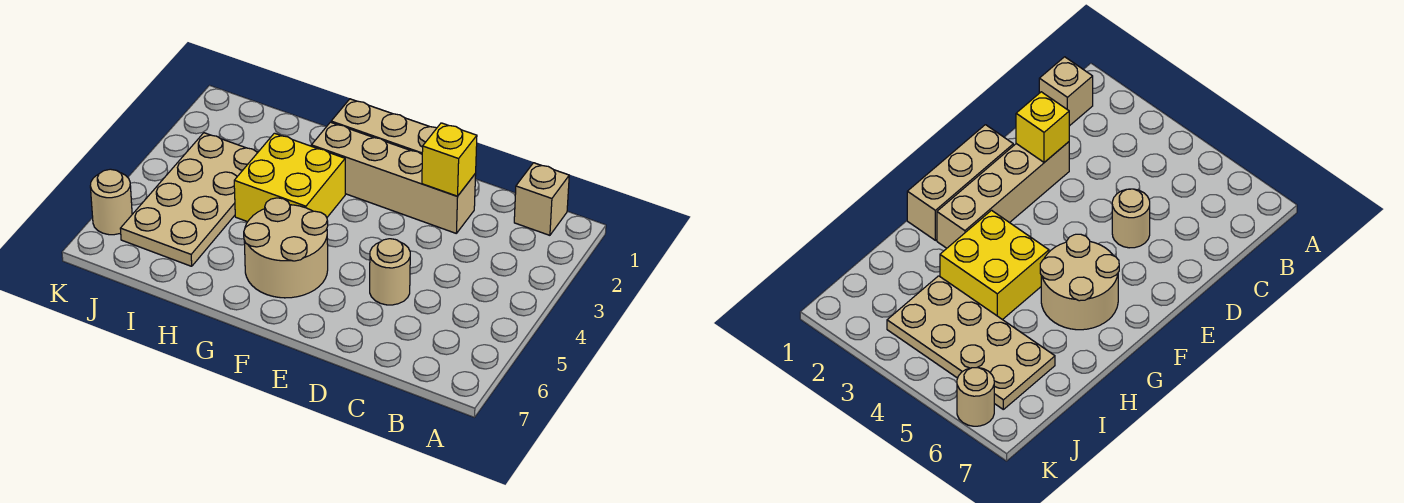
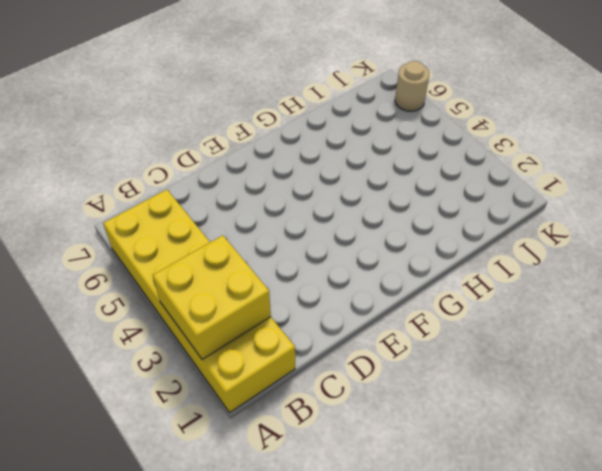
yellow 2x6 brick [103,190,295,413] -> tan 1x1 brick [514,163,569,235]
yellow 2x2 brick [152,235,271,360] -> yellow 2x2 brick moved to [234,133,345,222]
none -> tan 1x4 brick [311,122,476,233]
none -> tan 1x1 round brick [370,239,410,305]

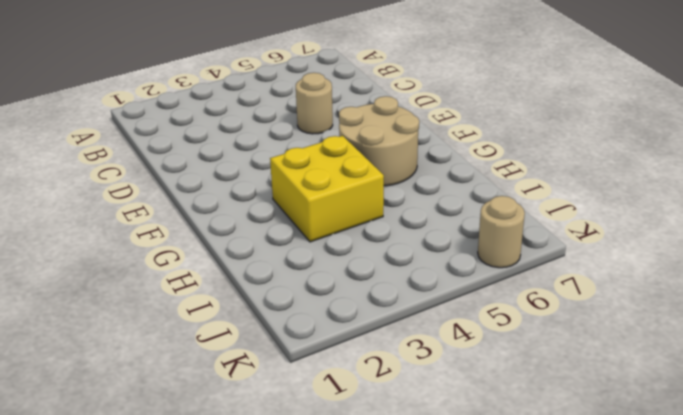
none -> tan 1x1 brick [514,163,569,235]
none -> tan 1x4 brick [311,122,476,233]

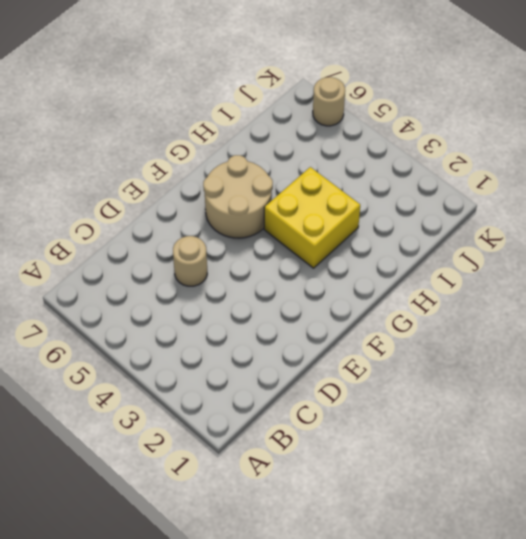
none -> tan 1x1 brick [514,163,569,235]
none -> tan 1x4 brick [311,122,476,233]

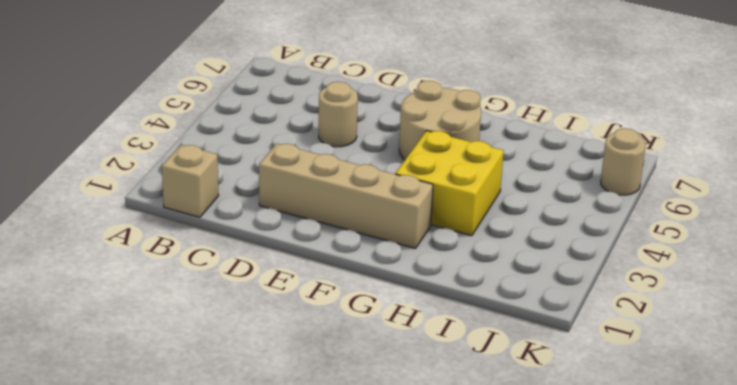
none -> tan 1x3 brick [331,99,437,154]
none -> tan 2x4 plate [120,133,258,266]

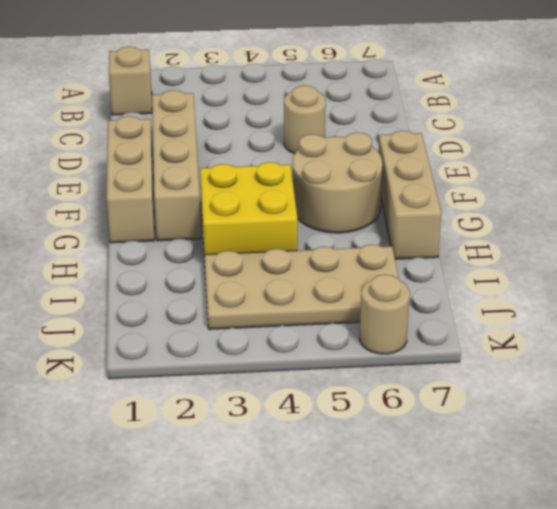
tan 1x3 brick [378,131,441,259] -> none
none -> yellow 1x1 brick [422,123,477,196]

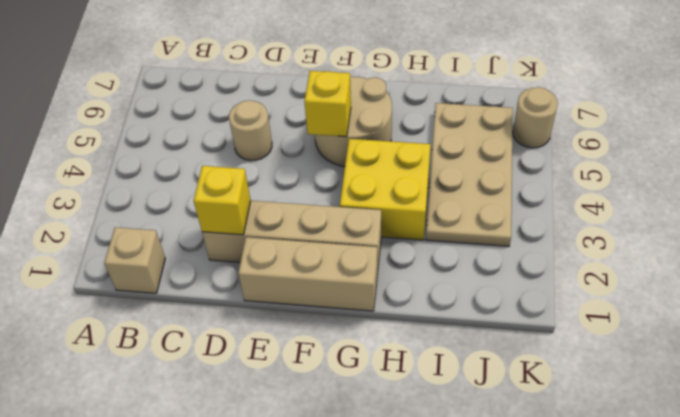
yellow 1x1 brick [304,71,351,137] -> none

